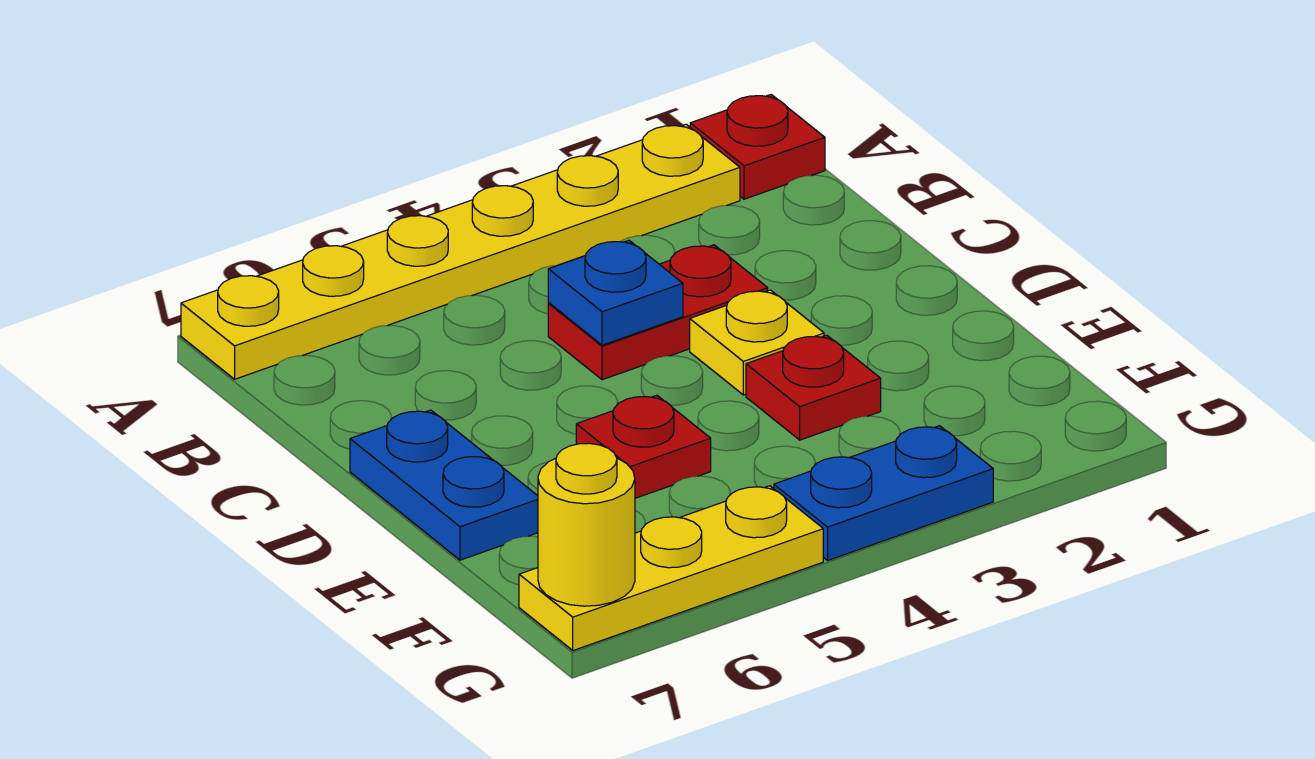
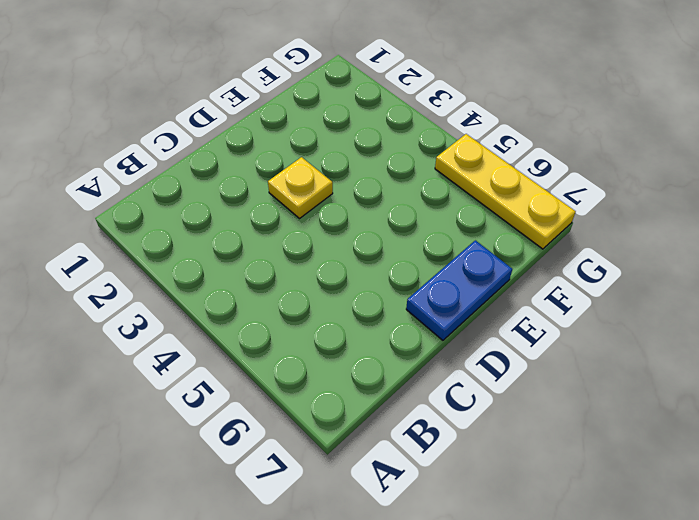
none -> red 1x1 plate [690,95,825,199]
none -> yellow 1x6 plate [181,124,740,379]

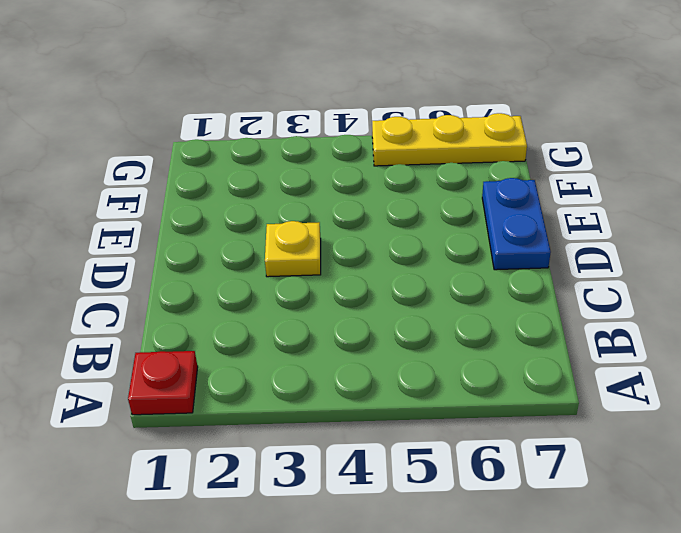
none -> yellow 1x6 plate [181,124,740,379]
none -> red 1x2 plate [548,245,768,380]

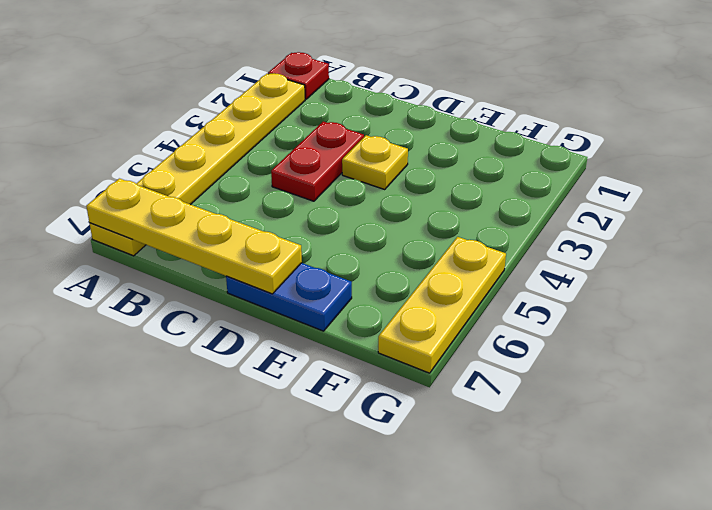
yellow 1x4 plate [86,178,302,294] -> none
none -> red 1x1 plate [746,335,881,440]
none -> red 1x1 plate [576,395,711,498]

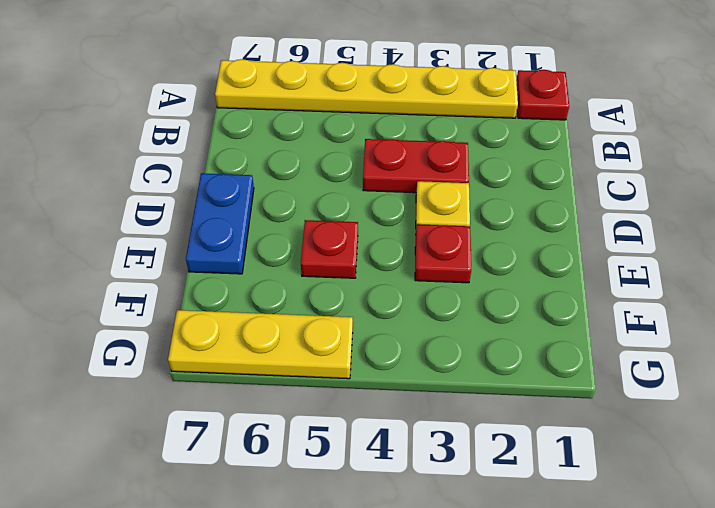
none -> blue 1x2 plate [774,426,993,560]
none -> blue 1x1 plate [548,240,683,345]

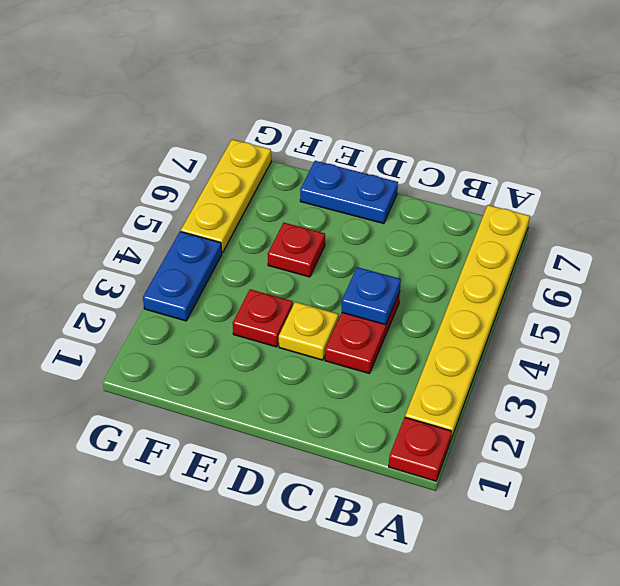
none -> yellow 1x1 round brick [538,443,635,606]

